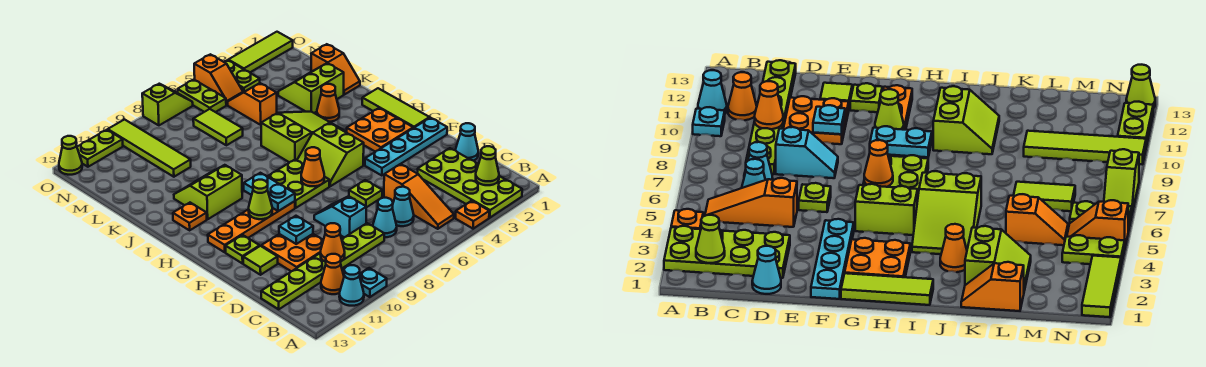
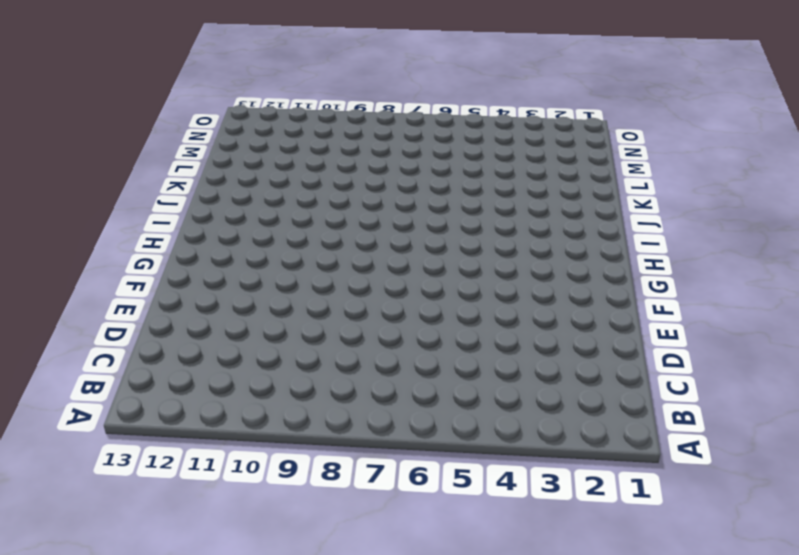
none -> lime 2x4 plate [417,148,522,218]
none -> orange 1x1 plate [456,201,489,229]
none -> cyan 1x1 plate [360,268,387,297]
none -> cyan 1x1 cone [339,265,364,306]

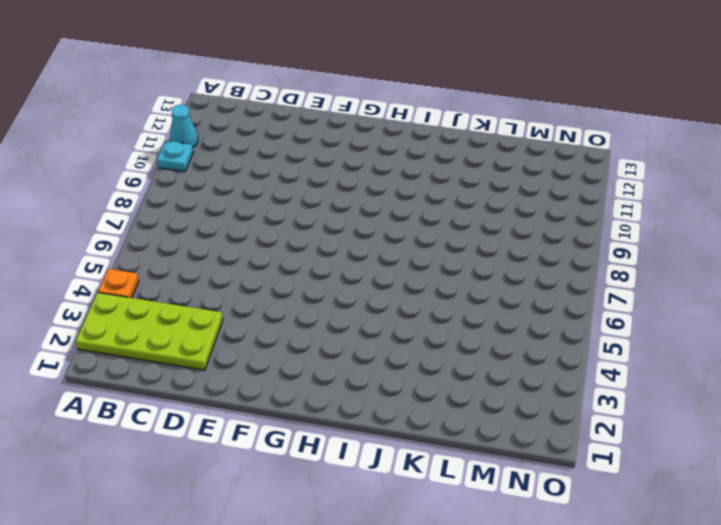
none -> orange 1x3 slope [384,164,454,229]
none -> orange 1x1 cone [321,254,344,294]
none -> cyan 1x1 cone [392,187,414,226]
none -> cyan 1x1 cone [373,198,397,237]

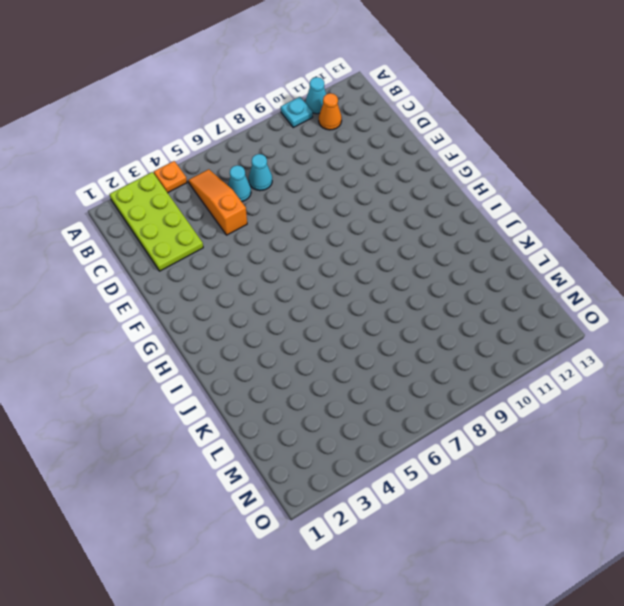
none -> lime 1x6 plate [261,223,384,309]
none -> cyan 1x1 cone [456,123,478,161]
none -> cyan 1x2 slope [314,196,366,237]
none -> orange 2x2 plate [262,234,323,271]

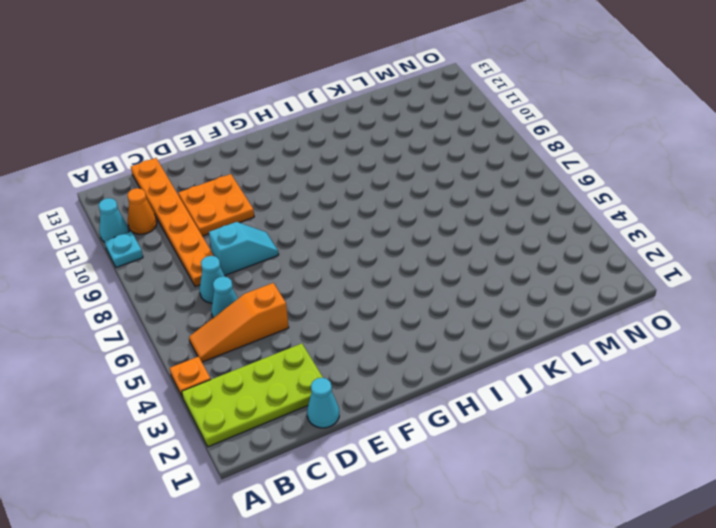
orange 1x6 plate [131,158,214,287] -> lime 1x6 plate [261,223,384,309]
none -> lime 1x1 plate [349,180,382,207]
none -> lime 1x1 tile [243,246,278,275]
none -> cyan 1x4 plate [365,118,447,176]
none -> lime 1x1 plate [225,235,259,264]

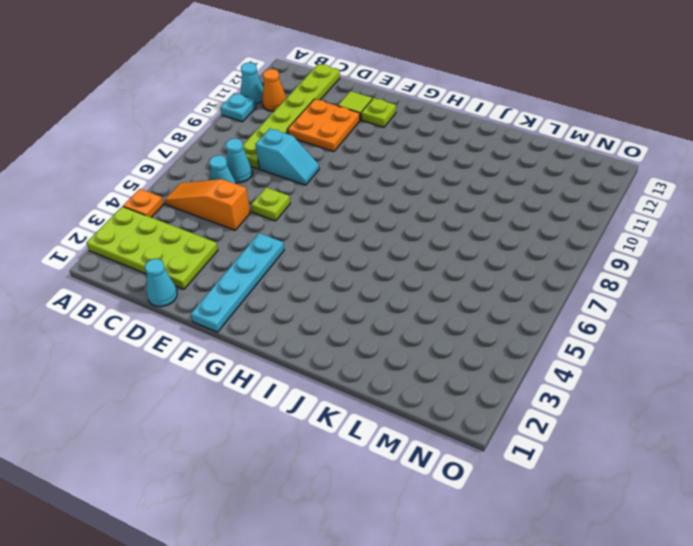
none -> lime 1x3 tile [362,88,430,128]
none -> orange 2x2 plate [347,108,413,152]
none -> lime 2x2 slope [297,123,364,186]
none -> lime 2x2 plate [267,159,329,208]

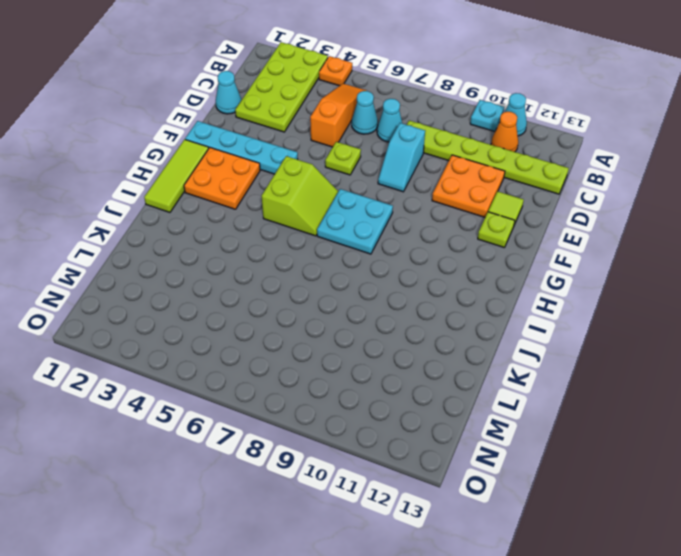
cyan 2x2 plate [317,189,393,254] -> lime 2x2 plate [267,159,329,208]
none -> orange 1x4 plate [208,201,295,252]
none -> lime 2x3 slope [261,112,345,162]
none -> lime 2x2 slope [174,165,242,219]
none -> orange 1x1 plate [173,203,207,230]

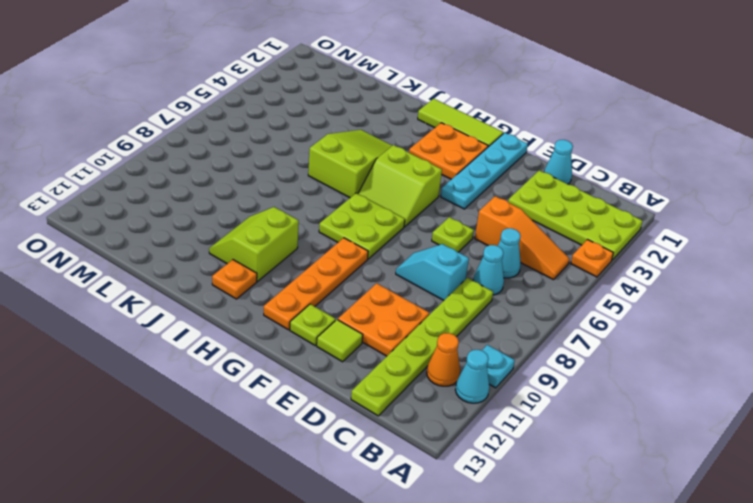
none -> orange 1x1 cone [317,84,339,122]
none -> orange 1x2 slope [311,44,360,95]
none -> lime 2x2 slope [278,63,344,113]
none -> orange 1x2 slope [228,83,277,125]

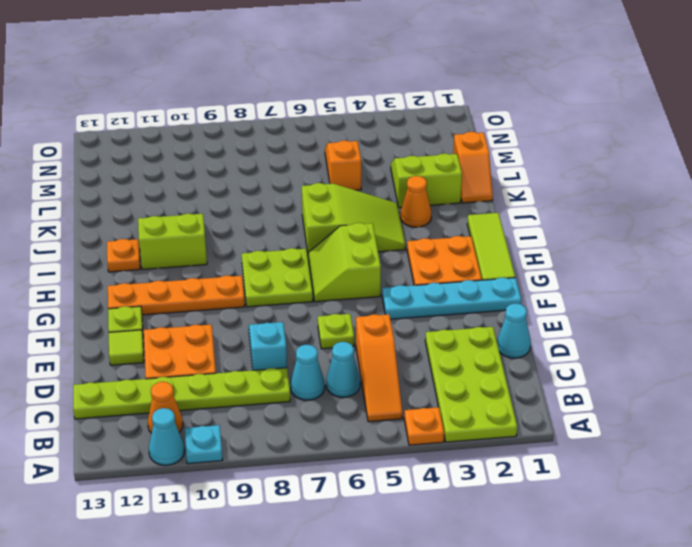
none -> lime 1x2 tile [193,109,243,145]
none -> lime 1x4 tile [108,120,191,177]
none -> lime 1x2 plate [224,60,260,92]
none -> orange 1x2 slope [194,54,243,105]

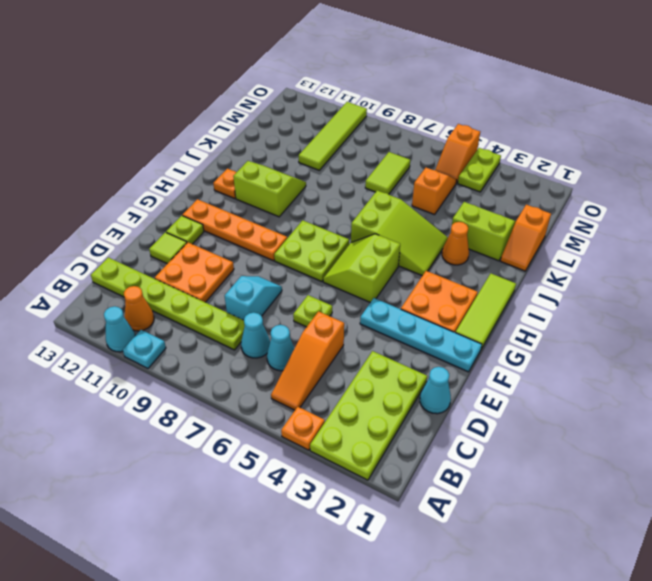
none -> lime 1x2 plate [178,80,226,112]
none -> lime 1x3 tile [228,32,293,72]
none -> lime 1x2 slope [142,84,193,125]
none -> lime 1x2 plate [77,130,123,167]

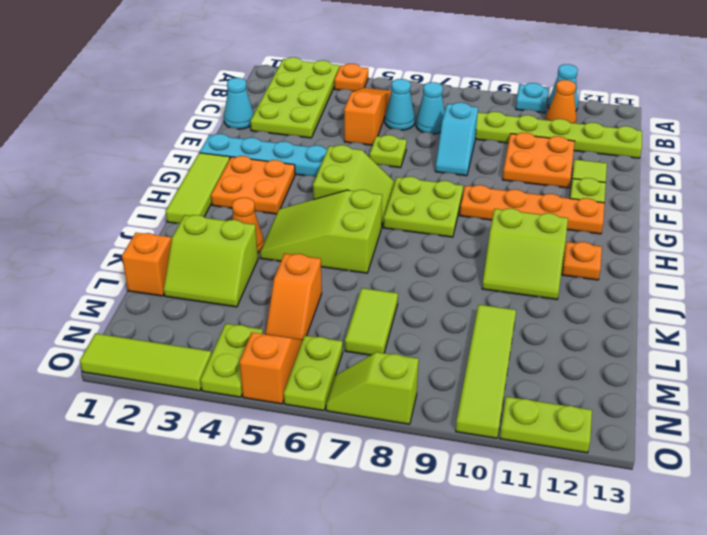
none -> lime 1x1 cone [59,136,82,175]
none -> lime 1x1 cone [476,146,499,185]
none -> orange 1x1 cone [320,223,345,262]
none -> cyan 1x1 plate [279,216,313,244]

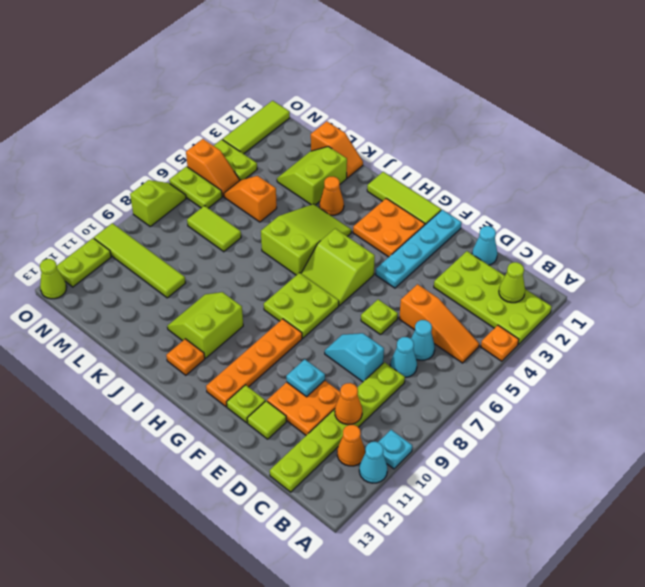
none -> orange 1x1 cone [301,147,324,186]
none -> cyan 1x2 plate [244,173,295,211]
none -> lime 1x1 cone [249,180,272,219]

